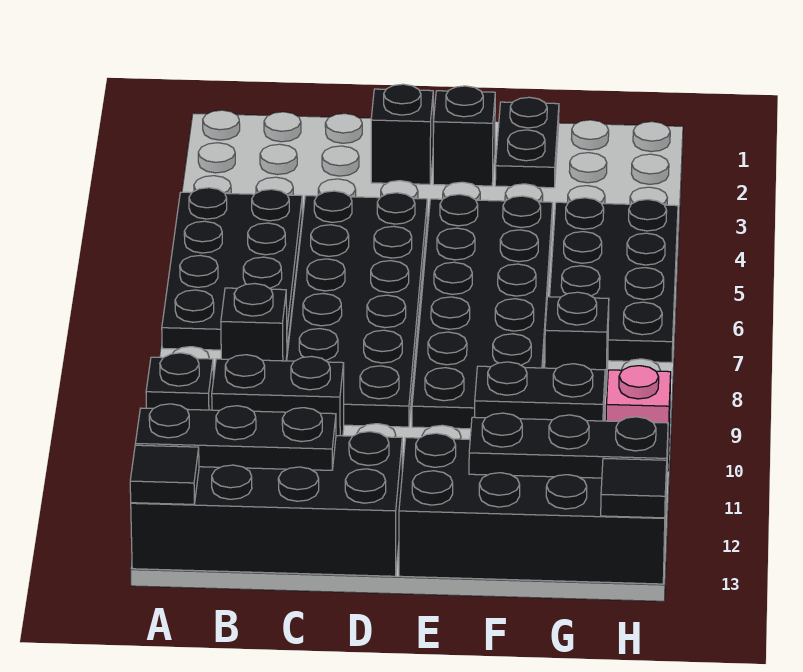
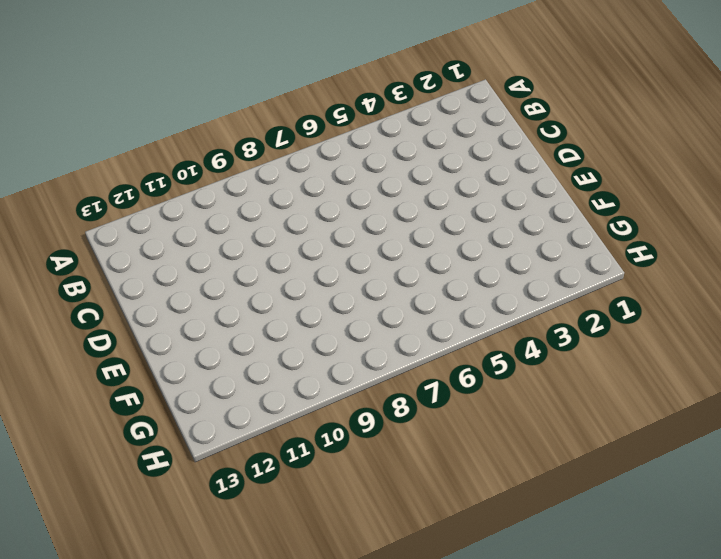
none -> black 2x4 plate [162,188,302,350]
none -> black 1x1 brick [146,353,213,410]
none -> black 2x4 brick [131,432,402,576]

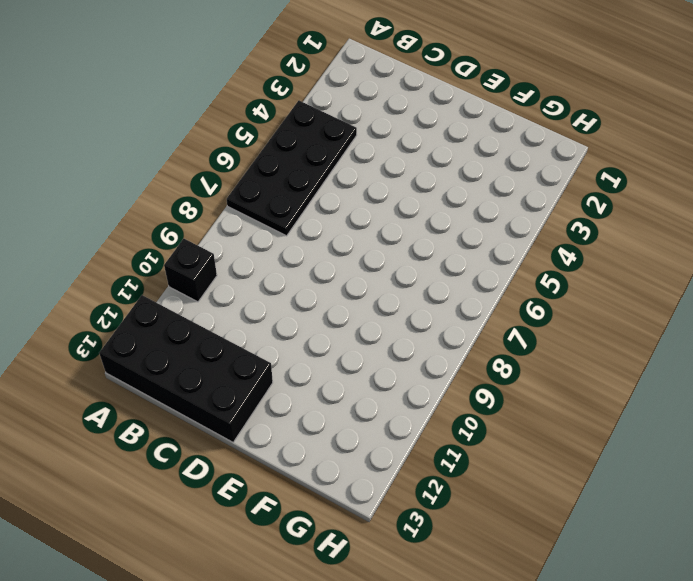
none -> black 1x1 brick [221,284,287,361]
none -> black 1x2 brick [212,355,344,436]
none -> black 2x6 plate [287,191,427,427]

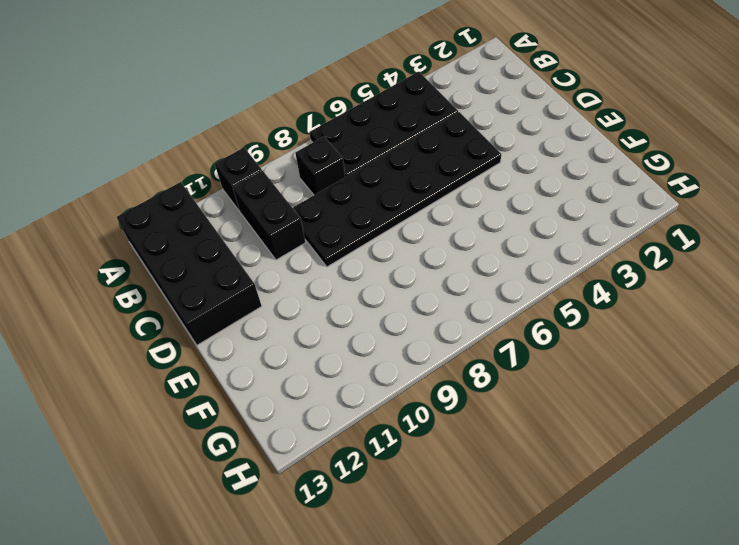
none -> black 1x1 brick [371,84,433,184]
none -> black 1x1 brick [433,86,495,186]
none -> black 2x6 plate [412,194,553,429]

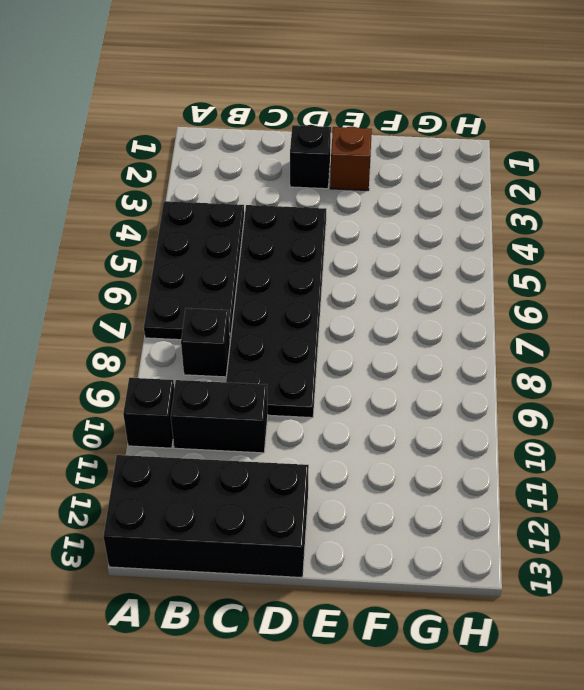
brown 1x1 brick [330,126,372,190] -> black 1x1 brick [433,86,495,186]
none -> black 2x6 plate [412,194,553,429]
none -> black 2x4 brick [399,433,668,584]
none -> black 1x2 plate [495,97,559,188]

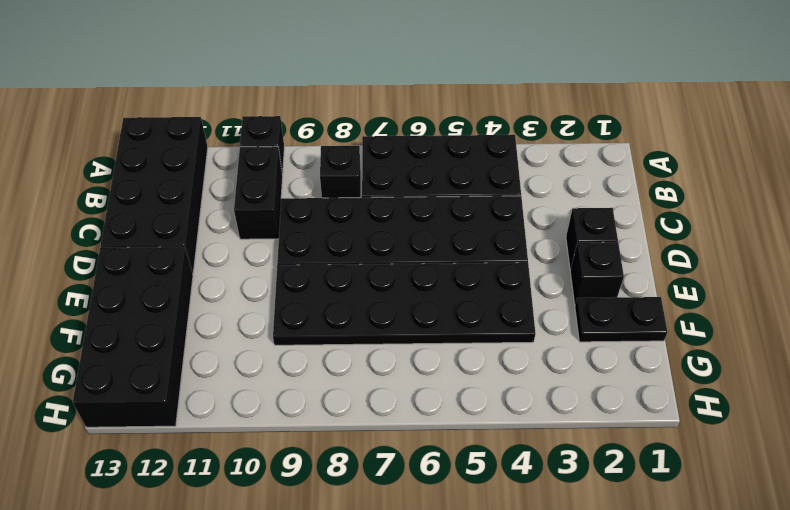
none -> black 1x2 brick [475,362,605,421]
none -> black 2x4 plate [550,198,678,363]
none -> black 1x1 brick [545,292,609,396]

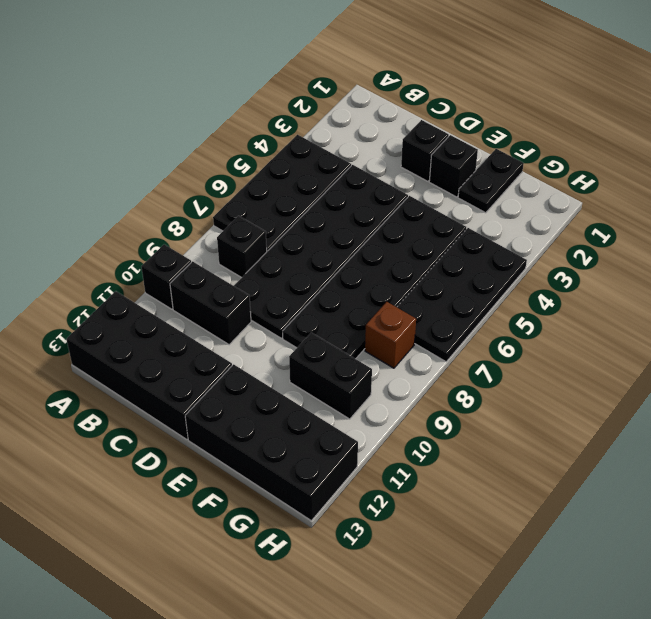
brown 1x1 brick [365,302,416,368] -> black 1x1 brick [545,292,609,396]
none -> pink 1x1 brick [606,366,671,471]
none -> black 1x3 plate [135,404,336,470]
none -> black 1x1 tile [130,445,199,504]

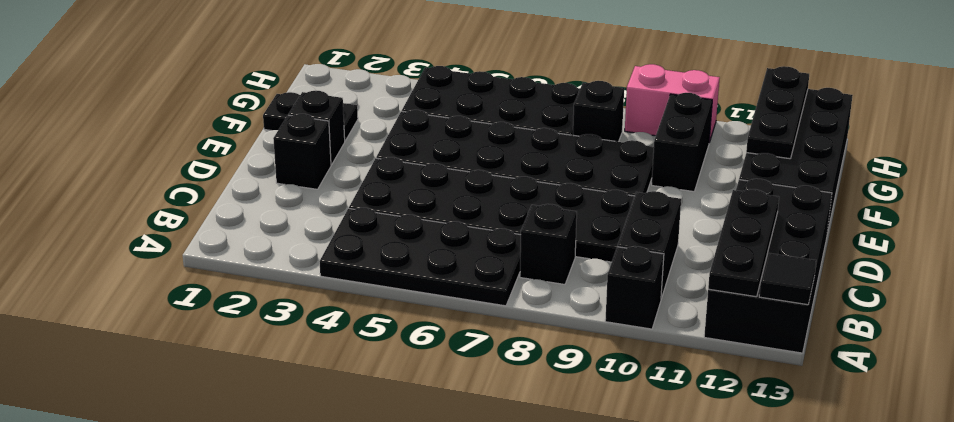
pink 1x2 brick [625,64,720,142] -> pink 1x1 brick [606,366,671,471]
none -> black 1x1 tile [601,458,667,518]

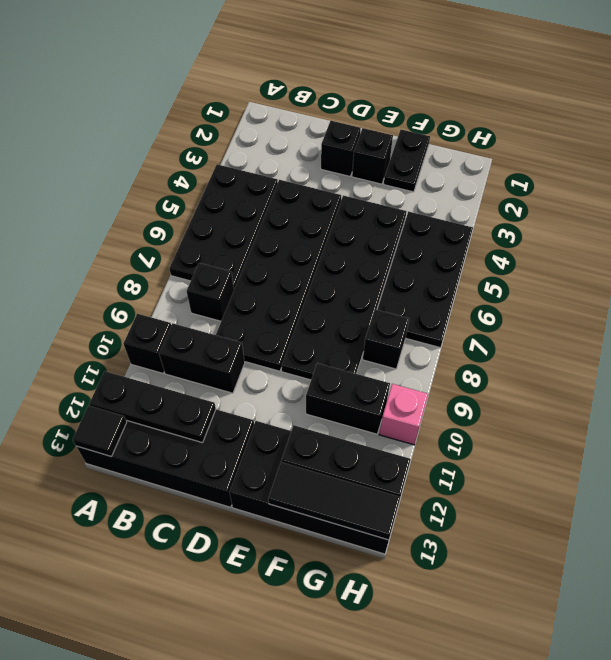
black 1x3 tile [268,462,400,540] -> black 1x1 tile [601,458,667,518]

